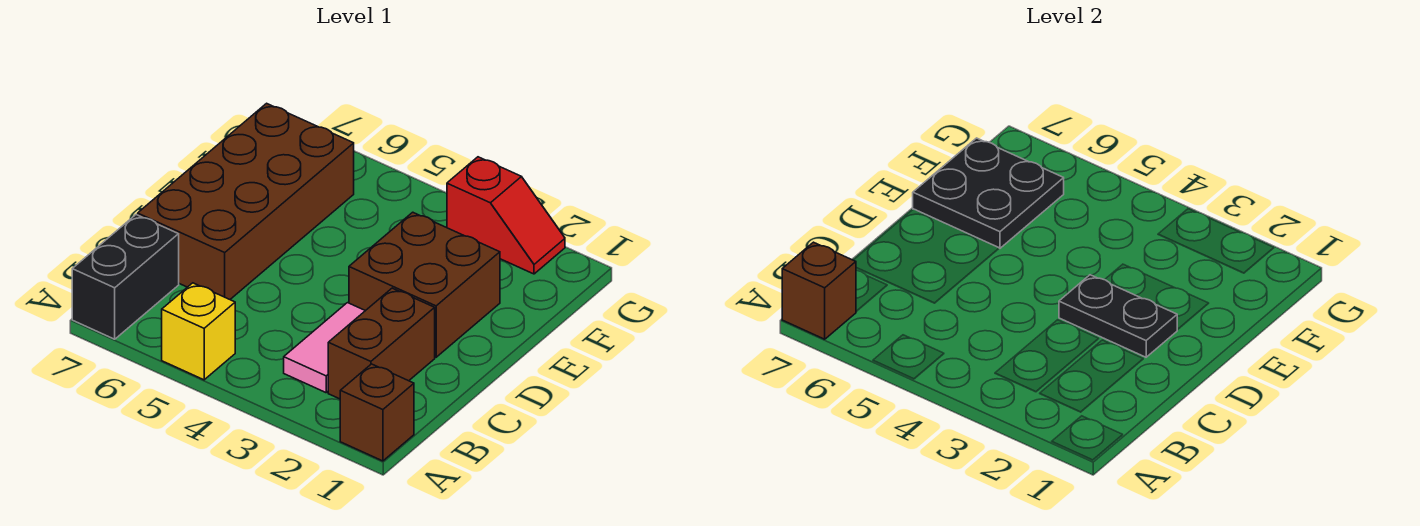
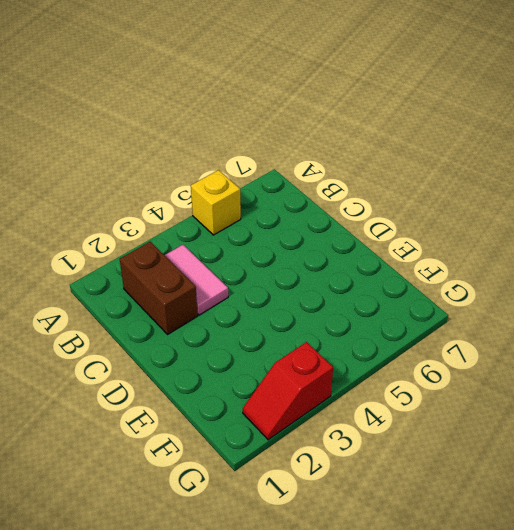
none -> brown 1x1 brick [340,364,414,461]
none -> black 1x2 brick [72,215,179,339]

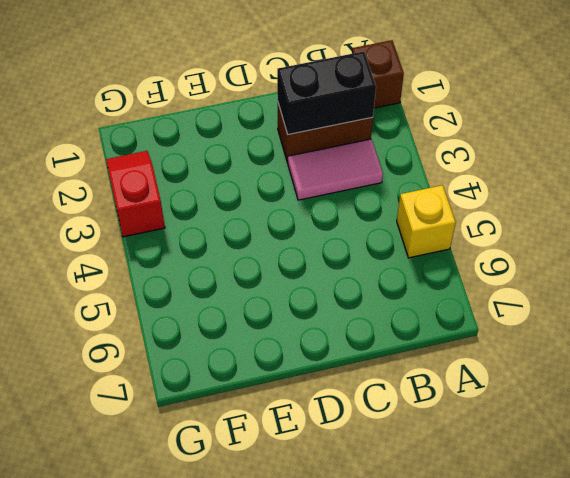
black 1x2 brick [277,51,376,134] -> black 1x2 brick moved to [72,215,179,339]
none -> brown 2x4 brick [138,103,354,299]
none -> brown 2x2 brick [349,212,500,357]

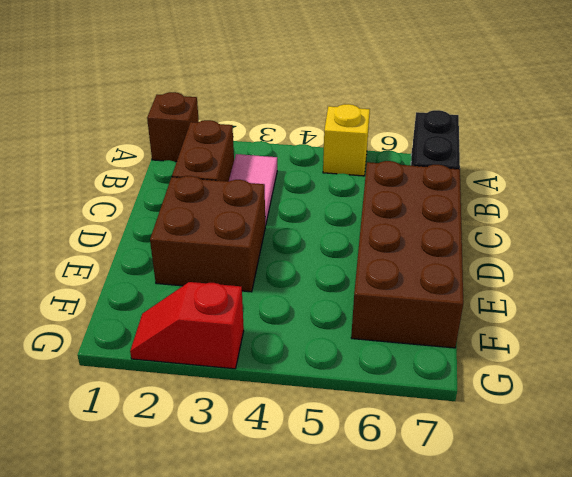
none -> brown 1x1 brick [782,242,856,339]
none -> black 1x2 plate [1059,275,1177,357]

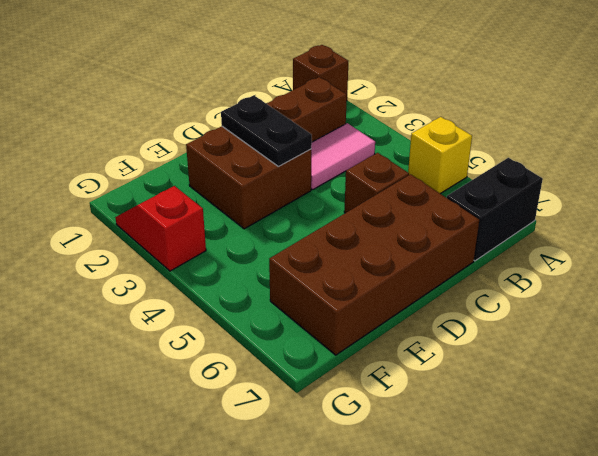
brown 1x1 brick [344,153,409,213] -> brown 1x1 brick moved to [782,242,856,339]
none -> black 2x2 plate [913,138,1064,248]

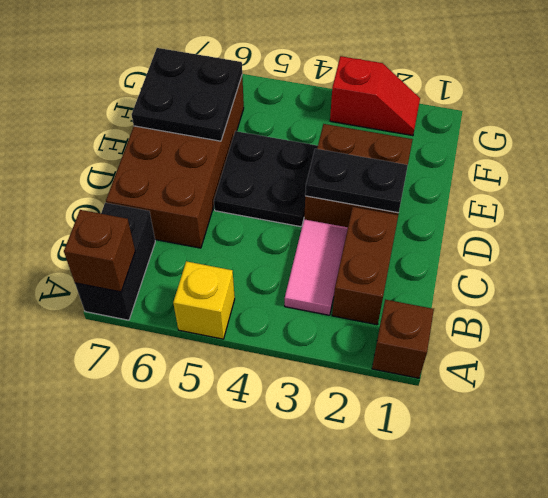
black 2x2 plate [214,131,318,227] -> none

